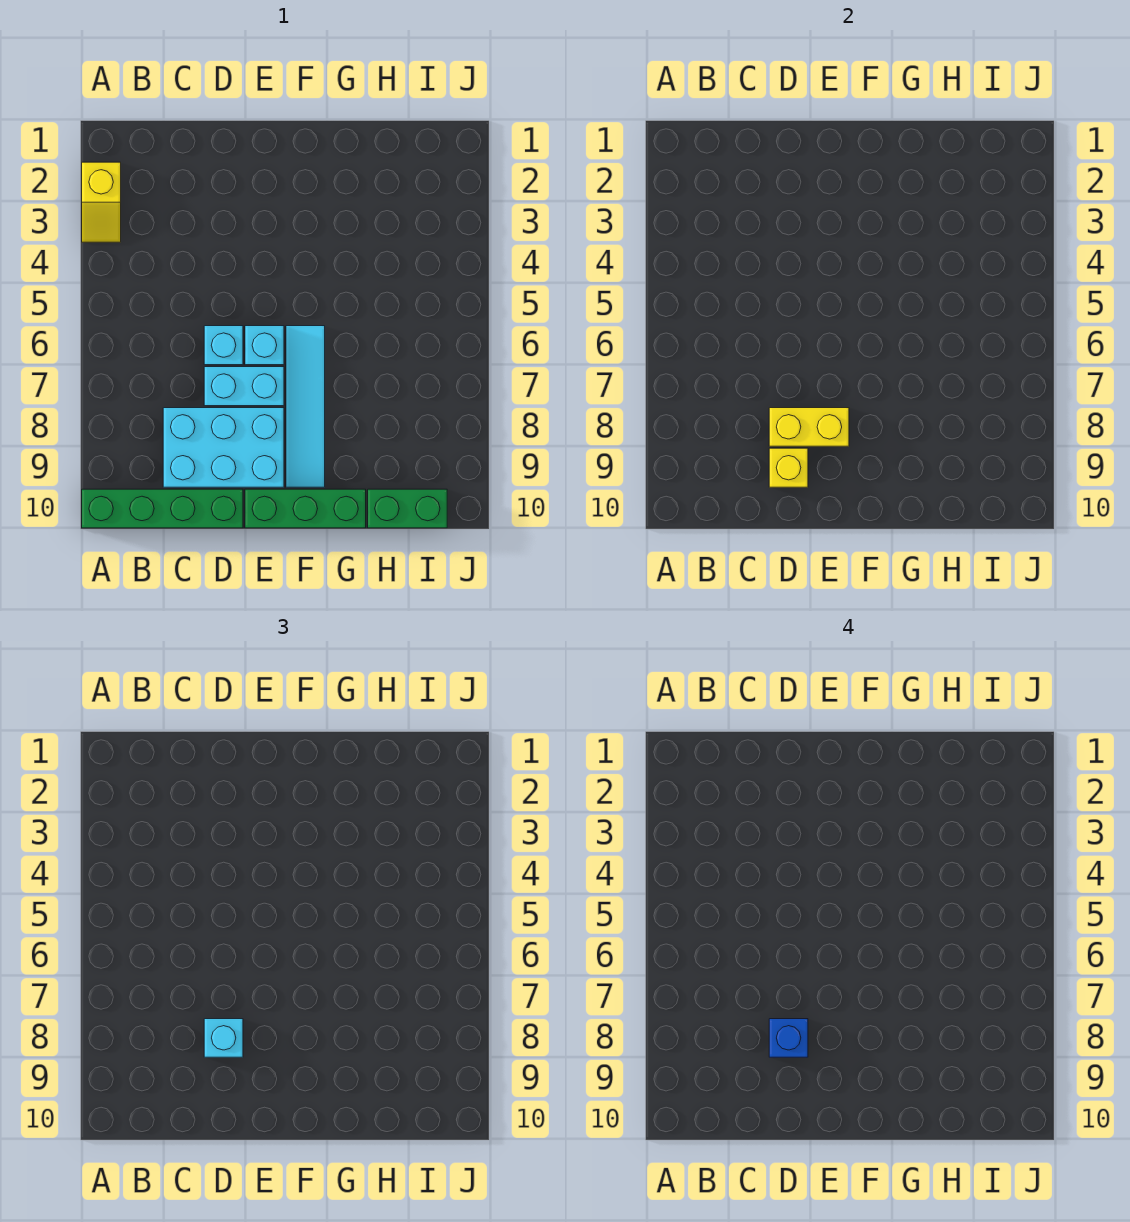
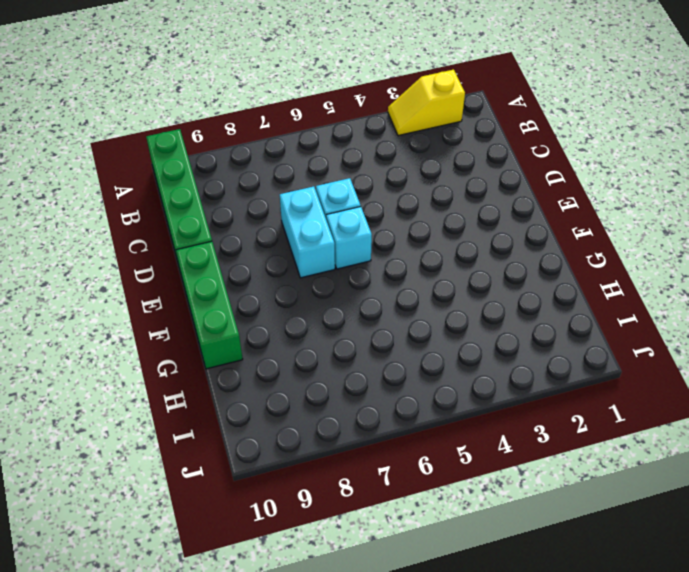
none -> cyan 2x3 brick [163,408,284,487]
none -> cyan 1x4 tile [286,326,325,487]
none -> green 1x2 brick [368,489,447,528]

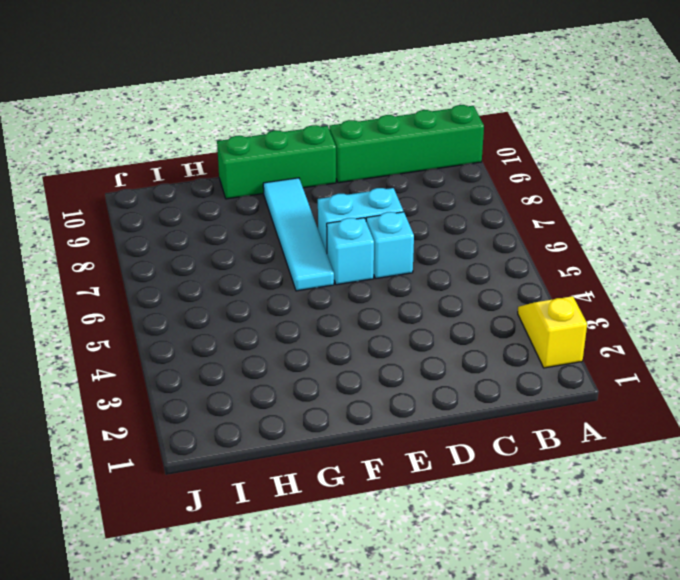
none -> cyan 2x3 brick [163,408,284,487]
none -> green 1x2 brick [368,489,447,528]
none -> yellow 1x2 brick [769,408,849,446]

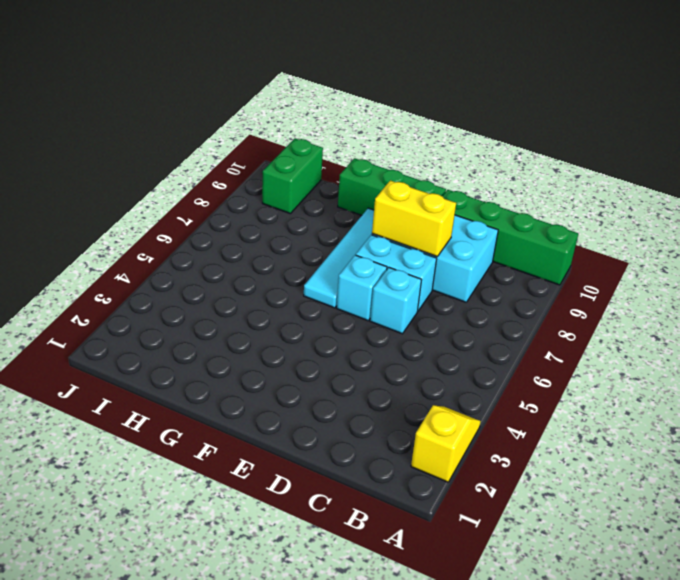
green 1x2 brick [262,138,323,214] -> green 1x2 brick turned to [368,489,447,528]
none -> yellow 1x1 brick [769,448,808,487]
none -> cyan 1x1 brick [204,1019,243,1057]
none -> blue 1x1 brick [769,1019,808,1057]

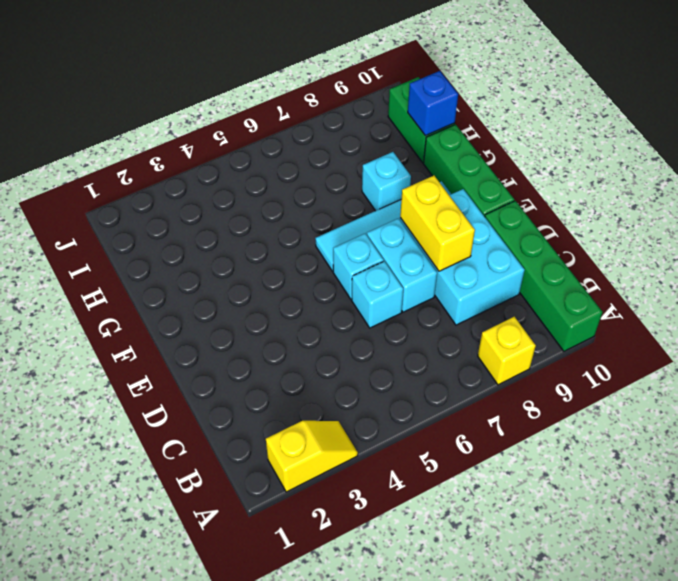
yellow 1x1 brick [478,317,536,385] -> yellow 1x1 brick moved to [769,448,808,487]
cyan 1x1 brick [362,152,411,211] -> cyan 1x1 brick moved to [204,1019,243,1057]
blue 1x1 brick [408,71,458,136] -> blue 1x1 brick moved to [769,1019,808,1057]

